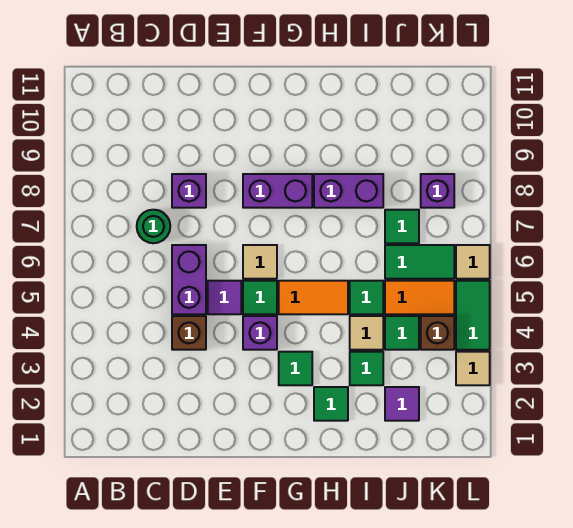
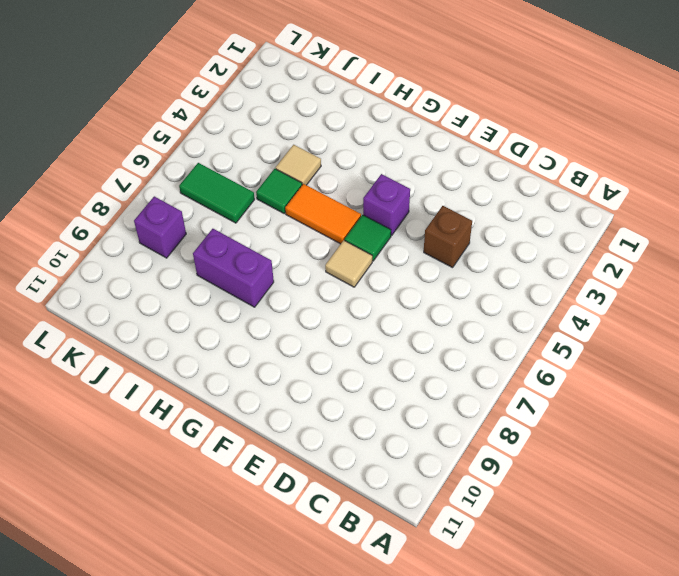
none -> green 1x1 round brick [137,210,170,243]
none -> purple 1x2 brick [172,245,206,314]
none -> purple 1x1 brick [172,174,206,208]

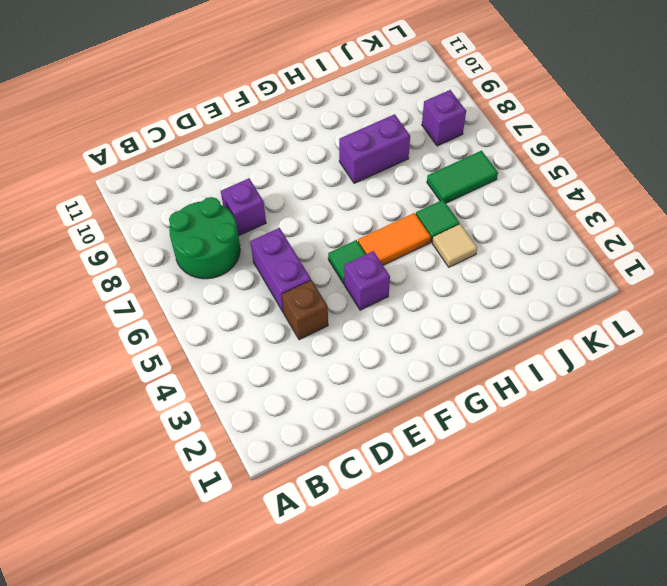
green 2x2 round brick [169,197,240,279] -> green 1x1 round brick [137,210,170,243]
none -> purple 1x1 tile [208,281,241,314]
none -> tan 1x1 tile [243,245,277,279]
none -> purple 1x2 brick [243,174,312,208]

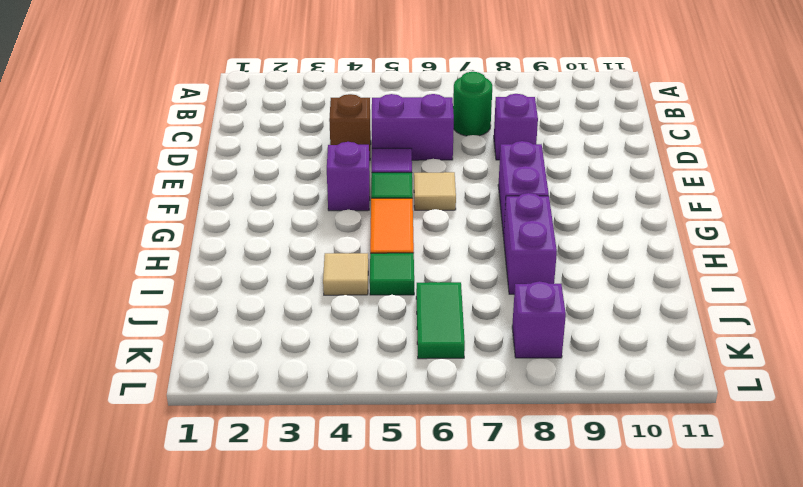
none -> green 1x1 tile [279,352,312,385]
none -> green 1x1 tile [314,387,348,421]
none -> green 1x1 tile [350,352,383,385]

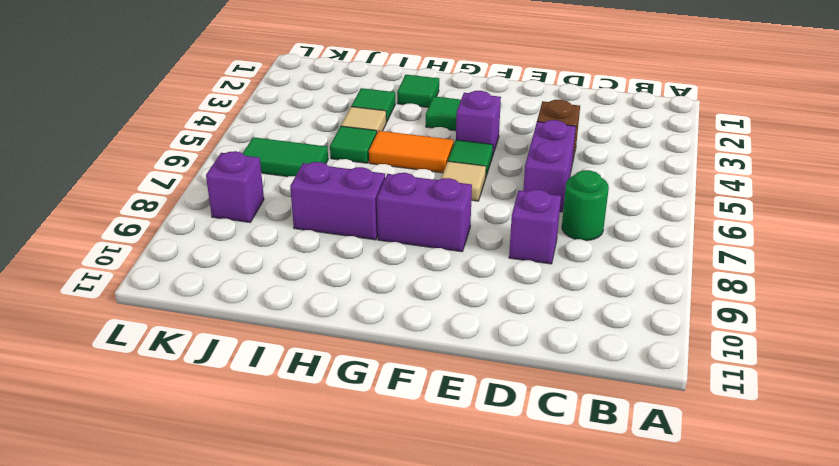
none -> purple 1x1 tile [208,281,241,314]
none -> purple 1x1 tile [385,387,419,421]
none -> green 1x1 tile [385,316,419,350]

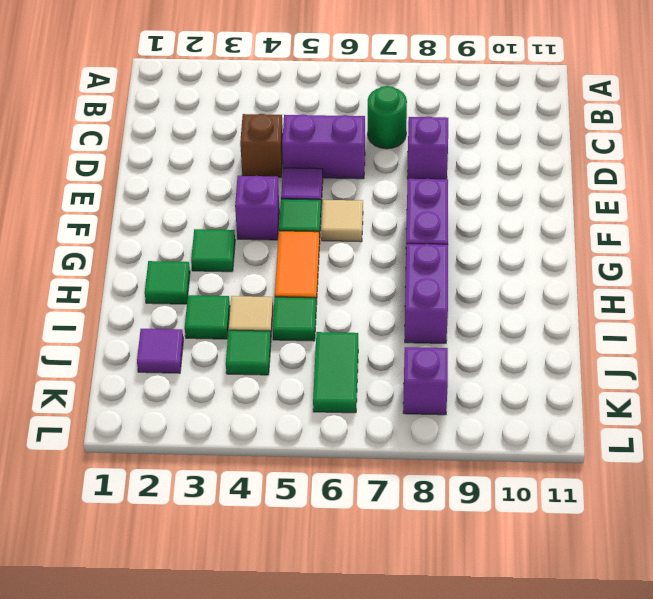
none -> orange 1x2 tile [385,281,454,314]
none -> green 1x1 tile [385,210,419,243]
none -> brown 1x1 brick [421,316,454,350]

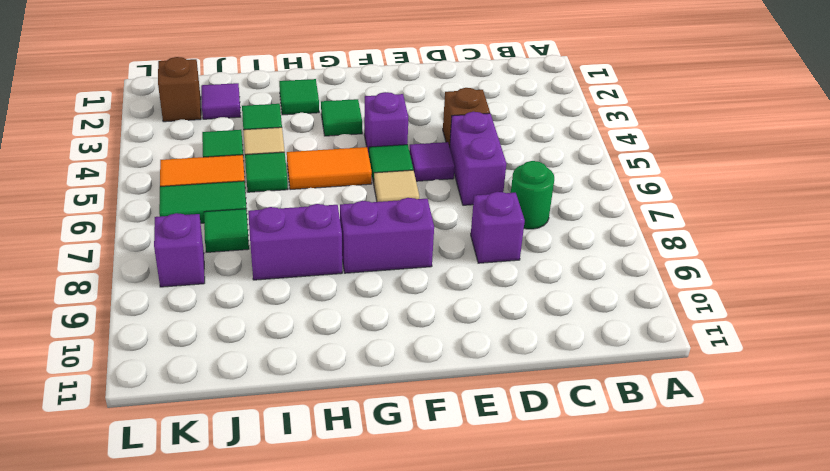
brown 1x1 brick [158,57,201,122] -> brown 1x1 brick moved to [421,316,454,350]
none -> tan 1x1 tile [456,352,490,385]
none -> green 1x2 tile [456,281,490,350]
none -> tan 1x1 tile [456,245,490,279]

